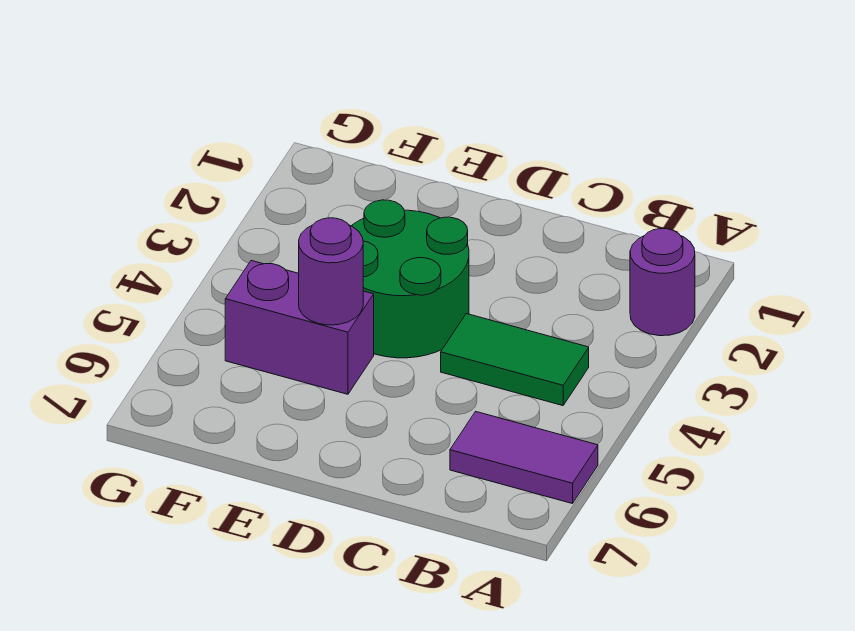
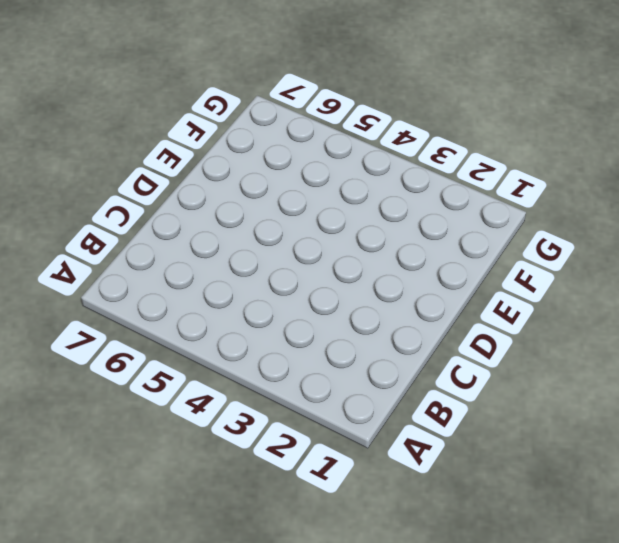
none -> purple 1x1 round brick [630,229,695,336]
none -> purple 1x2 tile [450,411,598,504]

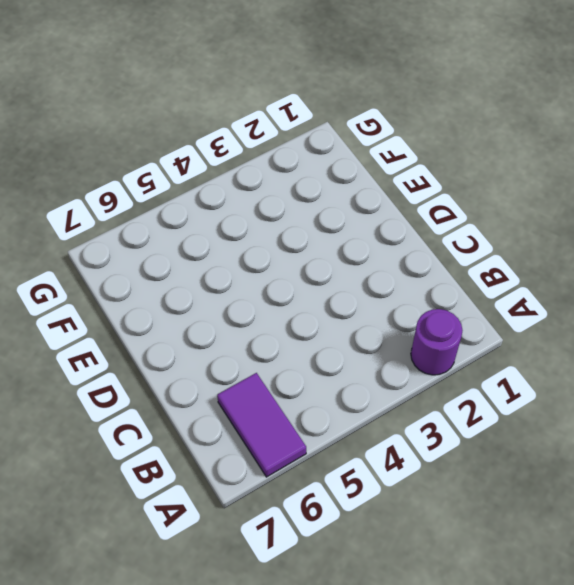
none -> green 1x2 tile [441,314,589,406]
none -> green 2x2 round brick [352,200,469,358]

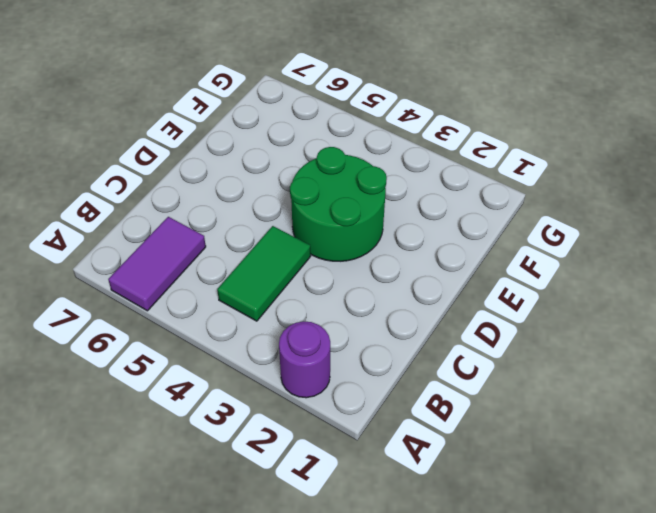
none -> purple 1x2 brick [225,261,374,394]
none -> purple 1x1 round brick [299,218,363,325]

